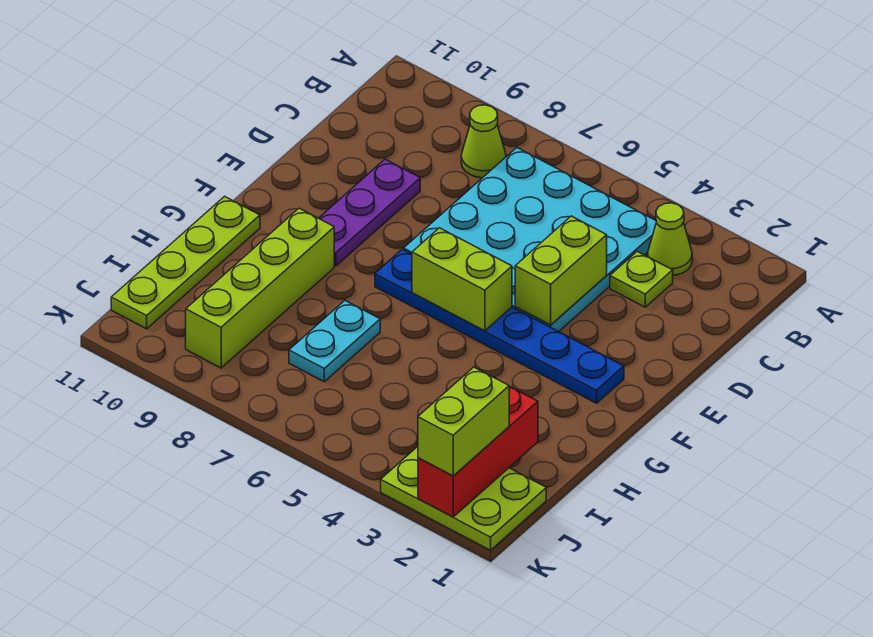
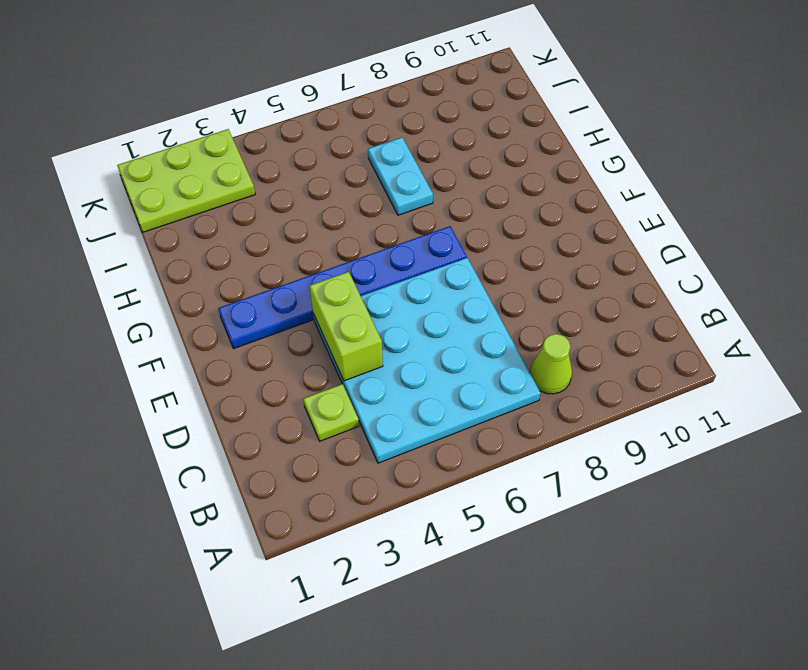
none -> lime 1x1 cone [648,203,692,275]
none -> purple 1x3 plate [319,159,420,266]
none -> lime 1x4 brick [186,208,334,368]

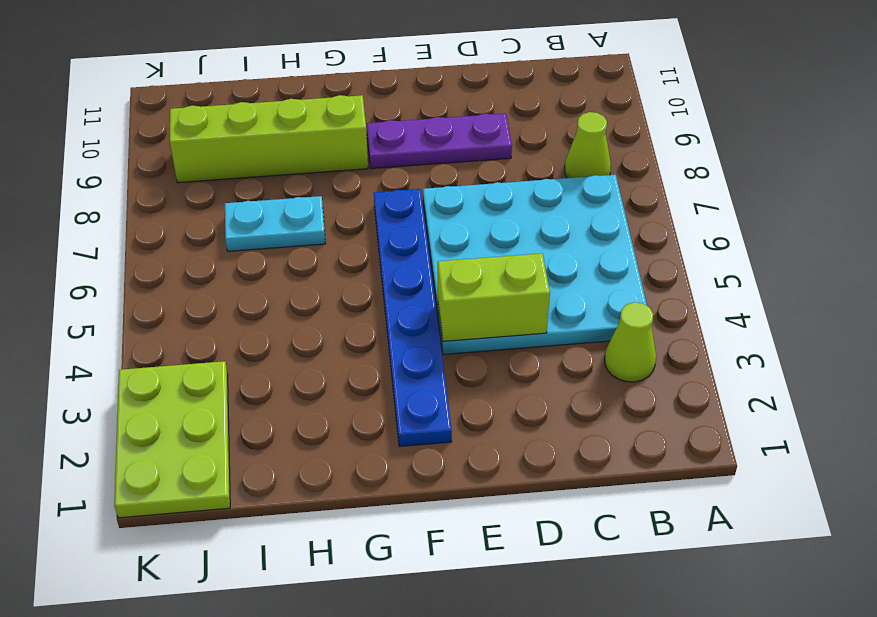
none -> lime 1x1 plate [610,251,673,307]
none -> lime 1x4 plate [111,196,260,329]
none -> lime 1x2 brick [412,228,512,331]

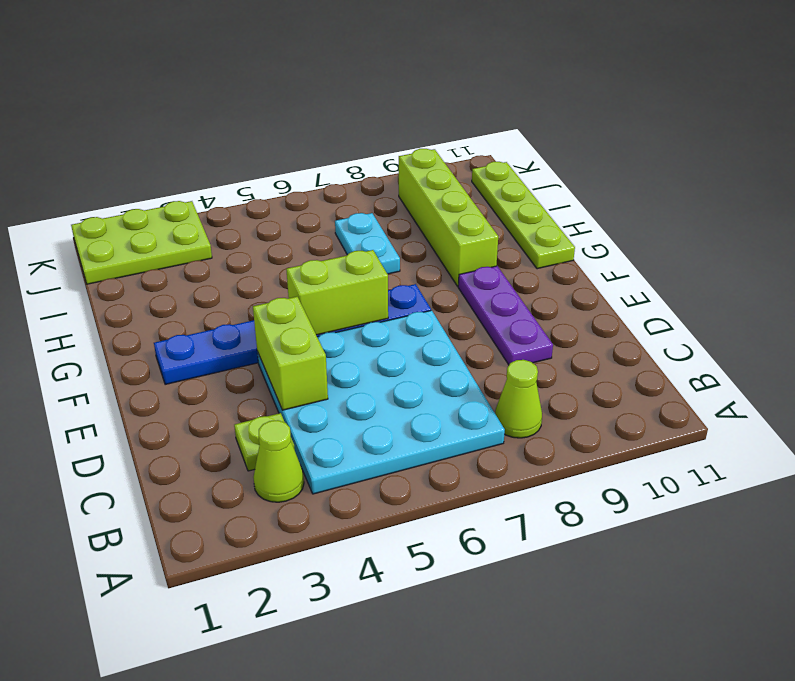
none -> red 1x3 brick [418,386,538,517]
none -> lime 1x2 brick [418,367,509,476]

